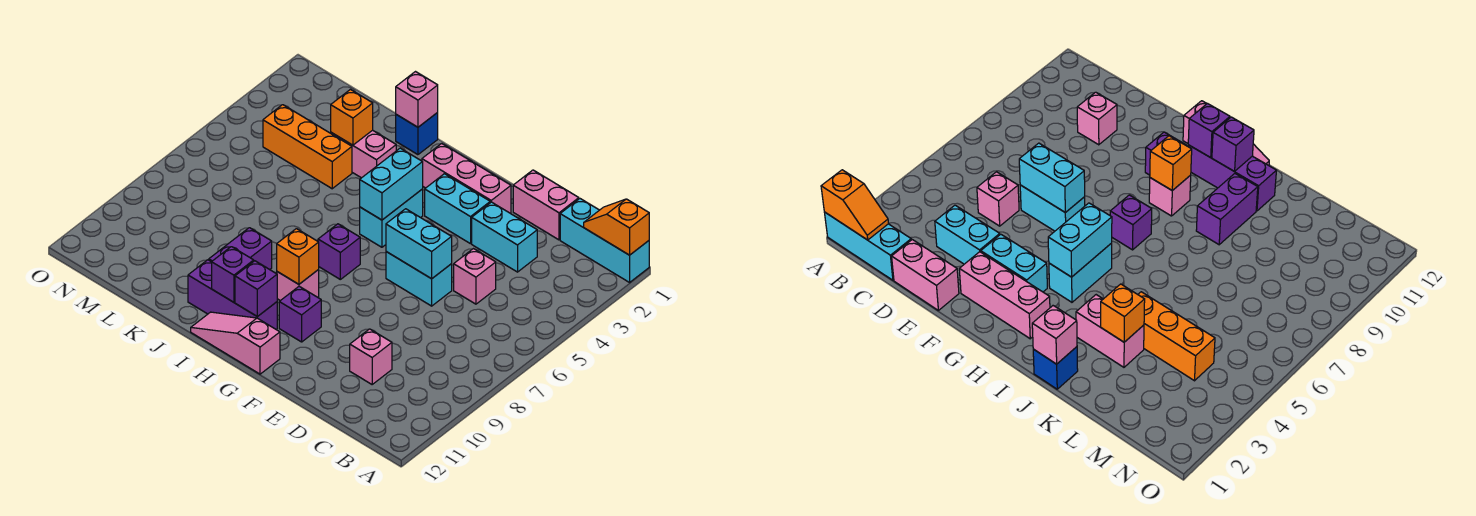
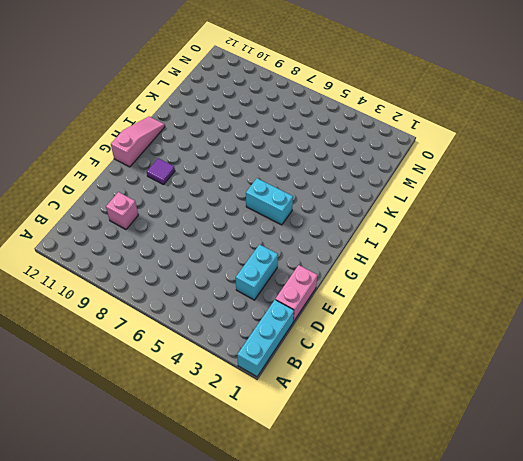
purple 1x1 tile [147,158,175,185] -> purple 1x1 brick [279,286,321,342]
none -> pink 1x1 brick [454,249,496,304]
none -> cyan 1x2 brick [386,252,452,306]
none -> pink 1x3 brick [422,143,511,213]

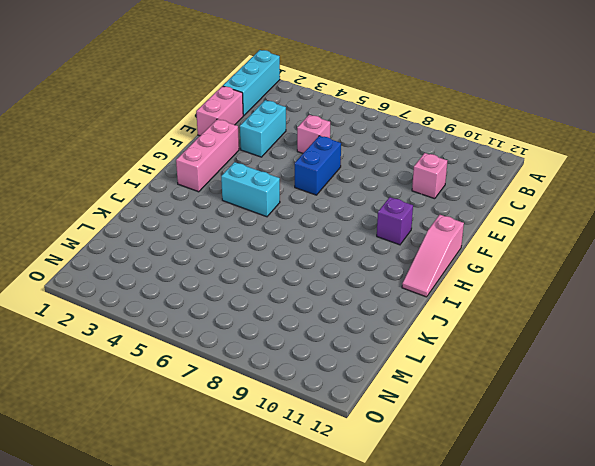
blue 1x2 brick [295,136,341,195] -> cyan 1x2 brick [386,252,452,306]
none -> cyan 1x2 brick [425,174,490,244]
none -> purple 1x1 brick [318,224,360,279]
none -> pink 1x1 brick [277,270,319,301]

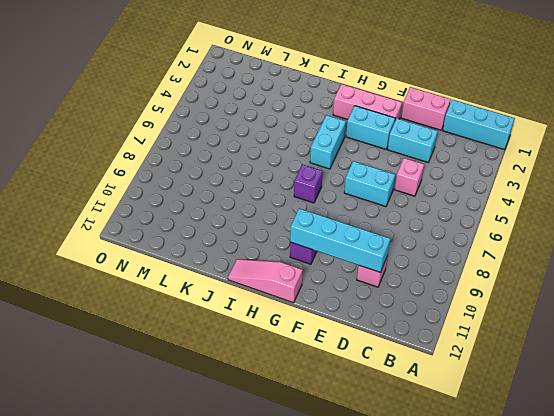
cyan 1x4 brick [290,208,390,273] -> none
none -> pink 1x1 brick [277,270,319,301]
none -> purple 1x3 brick [188,260,277,329]
none -> blue 1x1 brick [396,113,438,155]

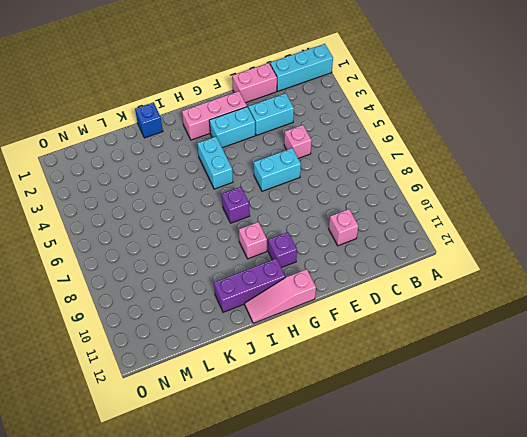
none -> pink 1x2 brick [331,130,396,178]
none -> purple 1x2 brick [209,228,272,270]
none -> orange 1x3 brick [263,105,352,189]

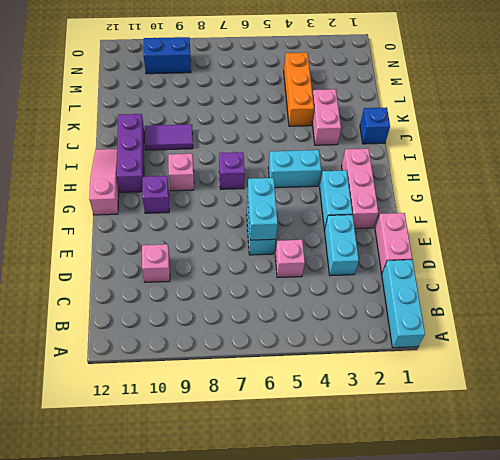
purple 1x2 tile [145,124,193,150] -> purple 1x2 brick [209,228,272,270]
blue 1x2 brick [144,37,191,74] -> none
none -> orange 1x2 slope [584,199,649,255]
none -> cyan 1x2 brick [360,148,423,220]
none -> orange 1x1 brick [277,229,319,284]

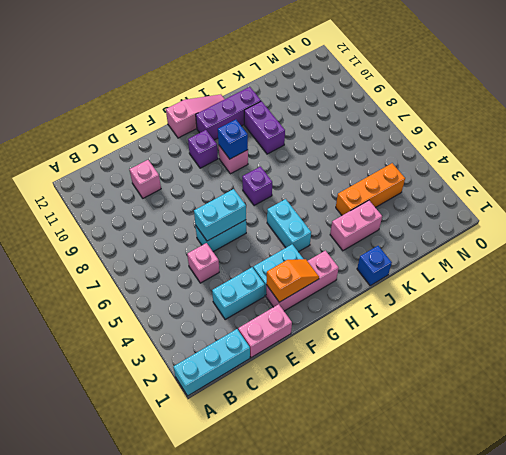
orange 1x2 slope [266,259,319,302] -> orange 1x2 slope moved to [584,199,649,255]
blue 1x1 brick [218,120,248,159] -> orange 1x1 brick [277,229,319,284]
none -> cyan 1x2 brick [360,148,423,220]
none -> purple 1x1 brick [235,261,277,317]
none -> purple 1x1 brick [212,247,254,302]

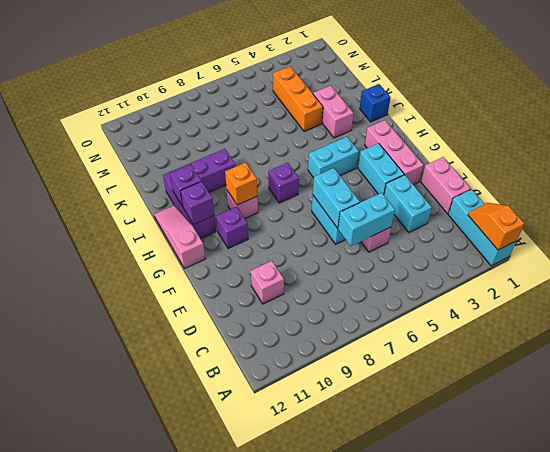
cyan 1x2 brick [338,193,395,246] -> cyan 1x2 brick moved to [360,148,423,220]
none -> pink 1x1 brick [396,72,438,127]
none -> orange 1x1 brick [331,90,373,145]

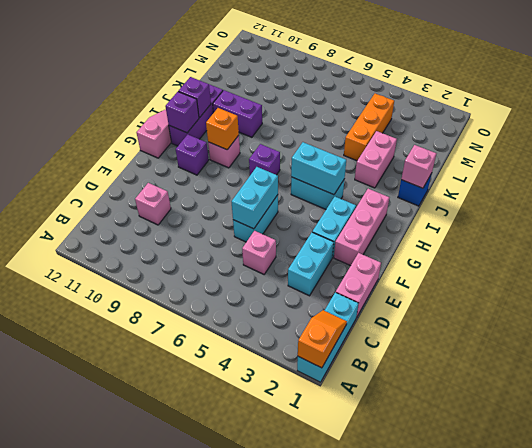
none -> orange 1x1 brick [331,90,373,145]

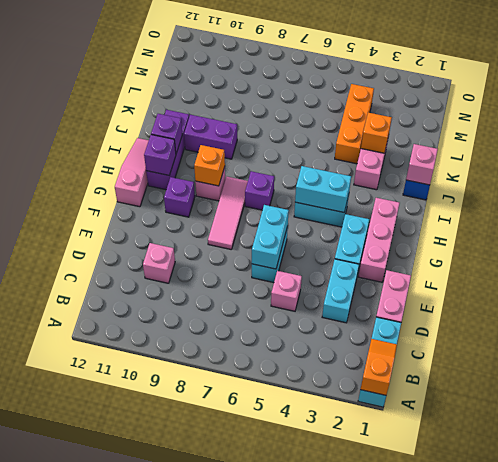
pink 1x3 tile [208,177,248,249] -> none

